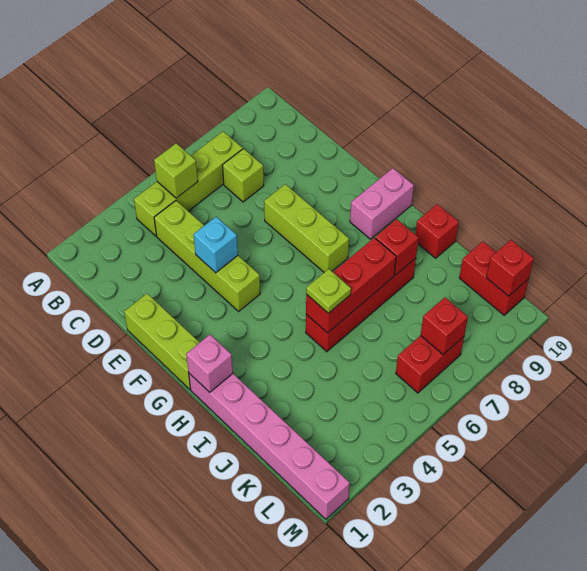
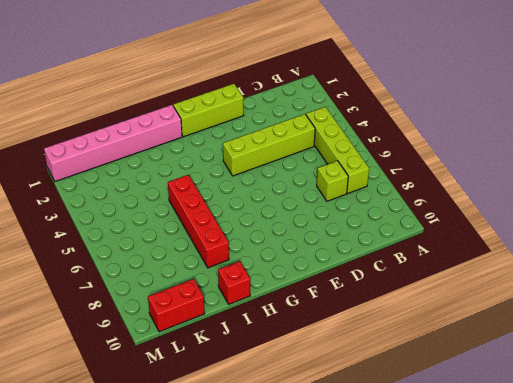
none -> lime 1x3 brick [264,184,349,272]
none -> pink 1x2 brick [350,168,414,239]
none -> red 1x2 brick [396,336,464,393]

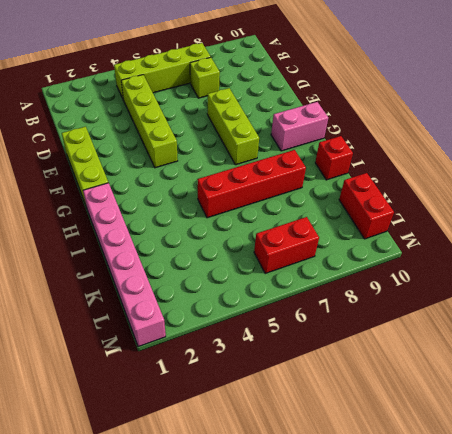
none -> lime 1x1 brick [154,143,198,198]
none -> cyan 1x1 brick [194,217,238,273]
none -> pink 1x1 brick [186,335,233,392]

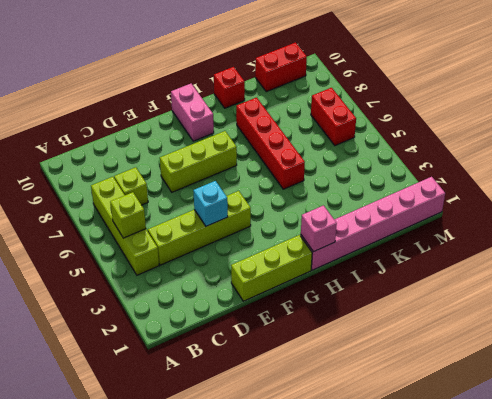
none -> red 1x3 brick [306,238,396,333]
none -> red 1x1 brick [375,219,419,275]
none -> red 1x1 brick [421,297,468,355]

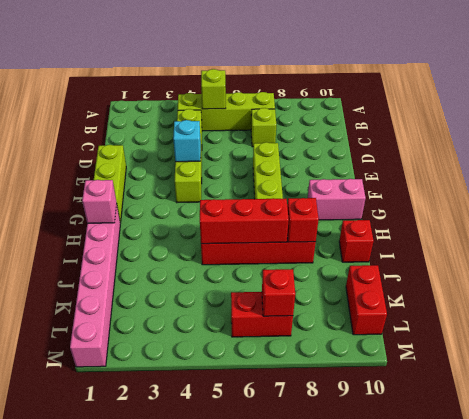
none -> red 1x1 brick [486,240,534,296]
none -> lime 1x1 plate [306,269,351,313]

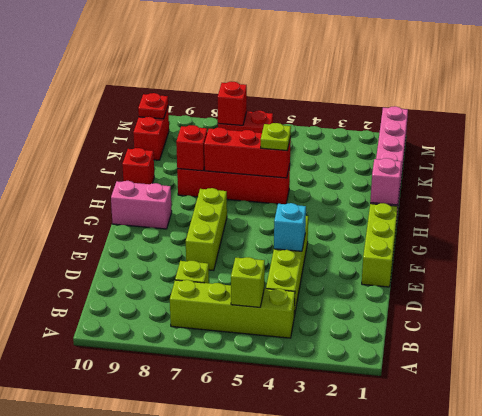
red 1x1 plate [138,93,168,119] -> red 1x1 brick [486,240,534,296]

